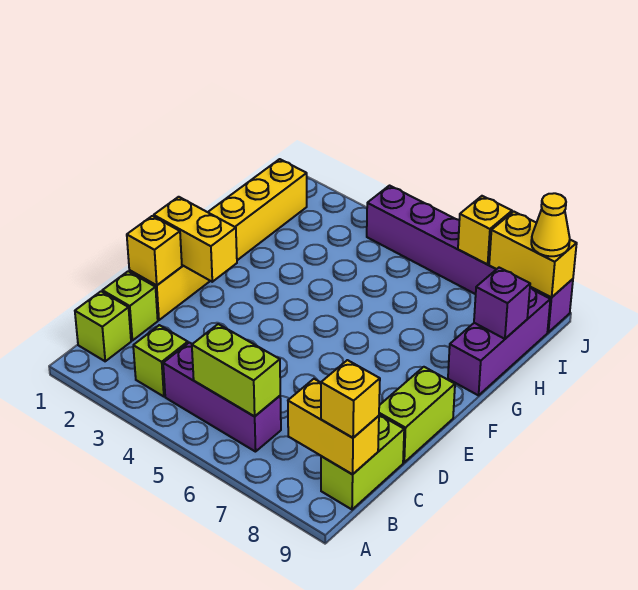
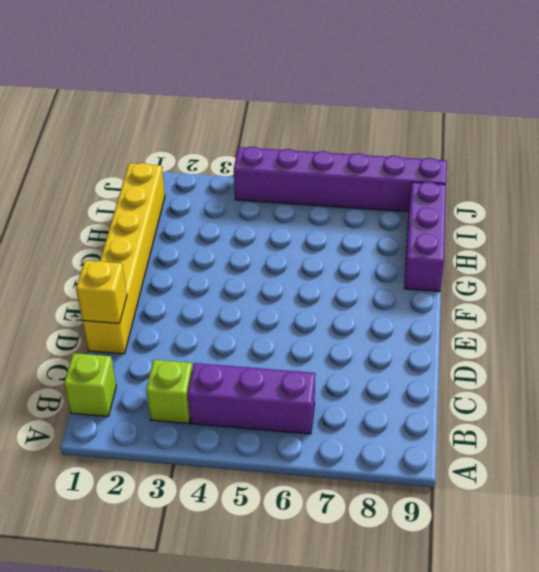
none -> lime 1x2 brick [321,415,404,510]
none -> lime 1x1 brick [102,271,158,341]
none -> lime 1x2 brick [379,367,455,462]

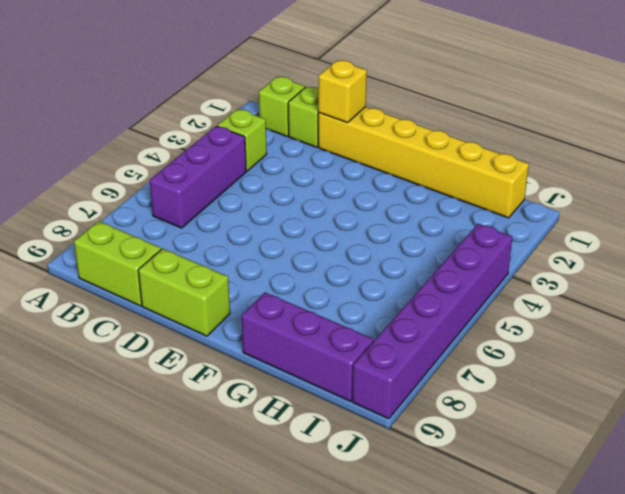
none -> lime 1x2 brick [192,324,280,416]
none -> yellow 1x2 brick [288,379,379,474]
none -> yellow 1x2 brick [154,197,237,282]

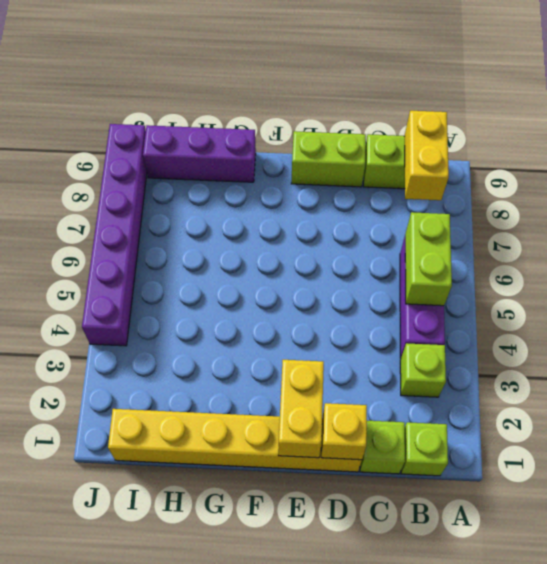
none -> purple 1x1 brick [474,268,530,339]
none -> yellow 1x1 brick [458,196,512,264]
none -> yellow 1x2 brick [489,211,577,298]

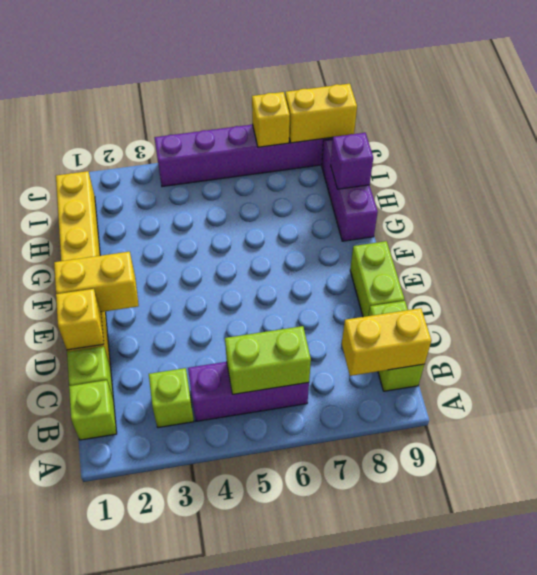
none -> yellow 1x1 brick [321,360,380,438]
none -> yellow 1x1 cone [531,193,570,256]

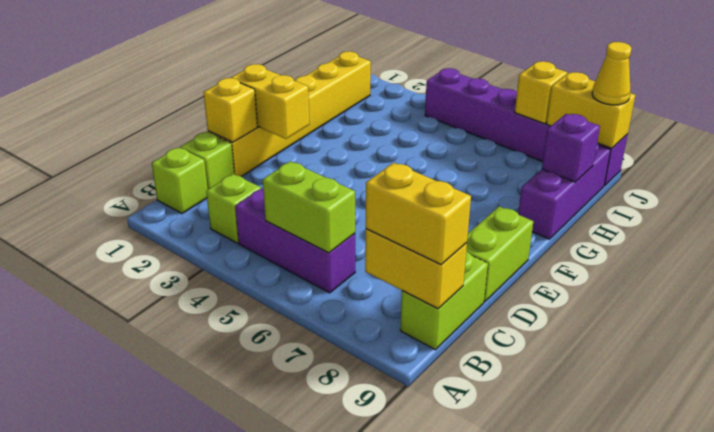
yellow 1x2 brick [366,163,471,265] -> yellow 1x1 brick [321,360,380,438]

